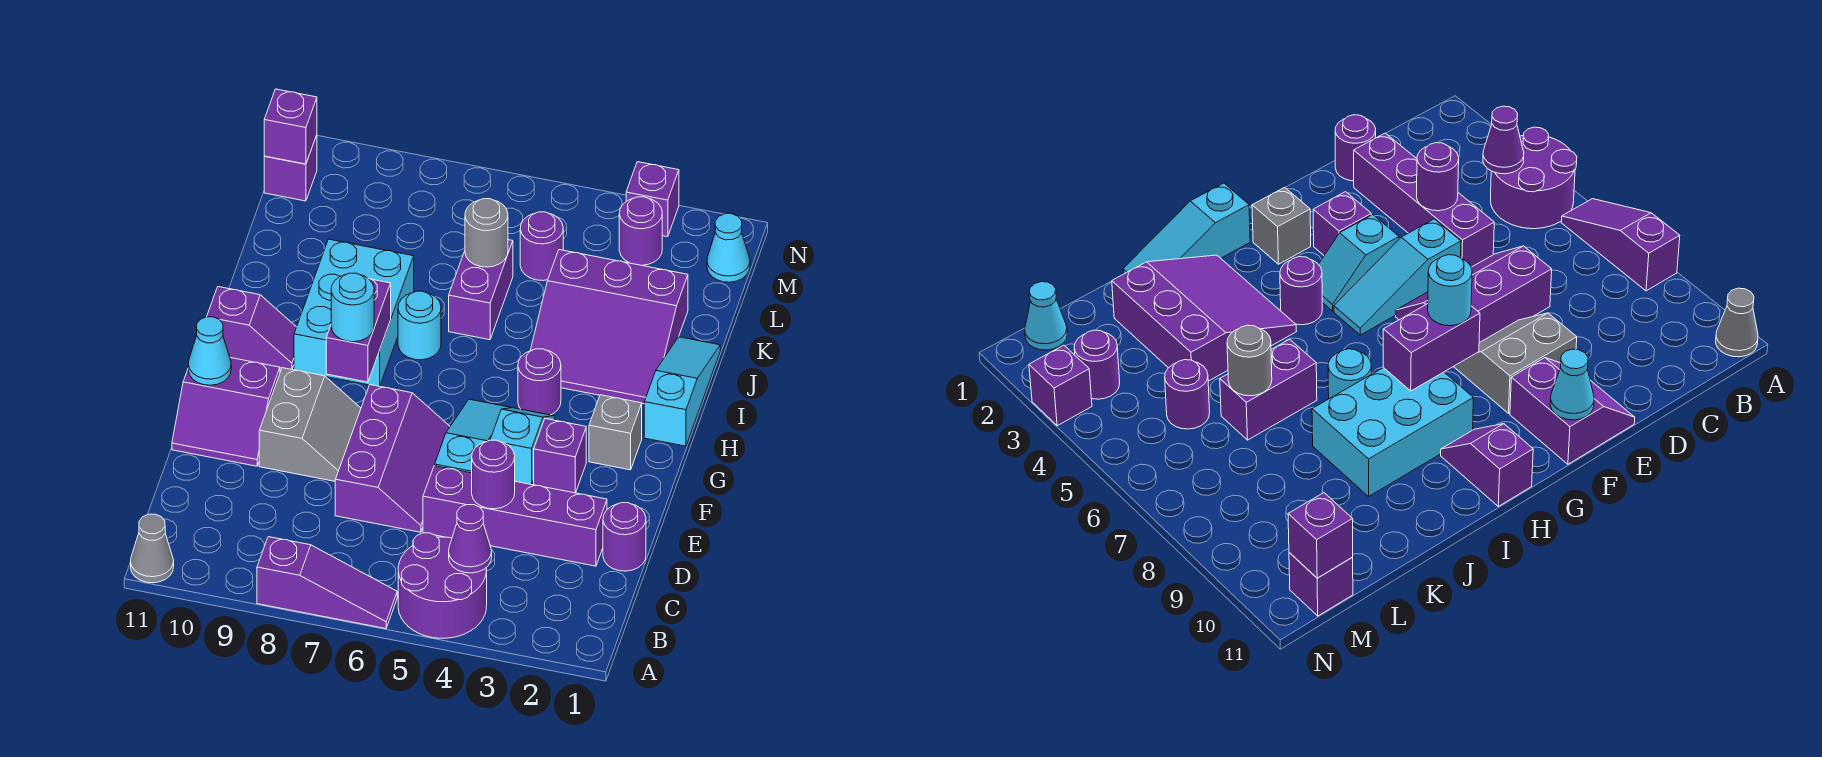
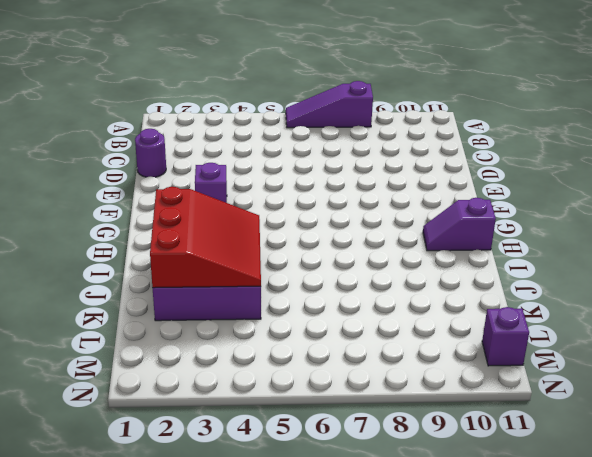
red 3x3 slope [150,187,261,288] -> none
none -> purple 2x2 round brick [398,533,487,638]
none -> grey 1x1 cone [131,514,174,583]
none -> purple 1x4 brick [423,466,607,566]
none -> purple 2x3 slope [335,385,450,532]

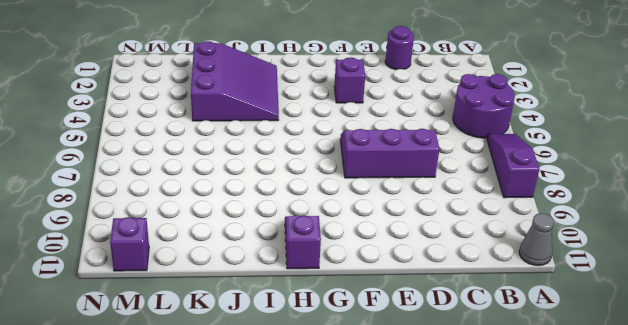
none -> purple 1x4 brick [423,466,607,566]
none -> cyan 1x3 slope [435,399,510,473]
none -> grey 2x2 slope [259,368,361,481]
none -> purple 2x2 slope [172,358,280,466]

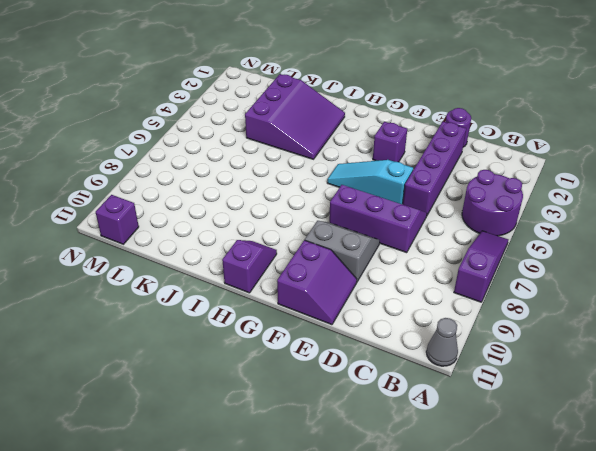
none -> cyan 1x2 slope [490,408,554,484]
none -> grey 1x1 brick [589,395,642,470]
none -> cyan 1x3 slope [644,337,720,446]
none -> purple 1x1 round brick [518,349,561,415]

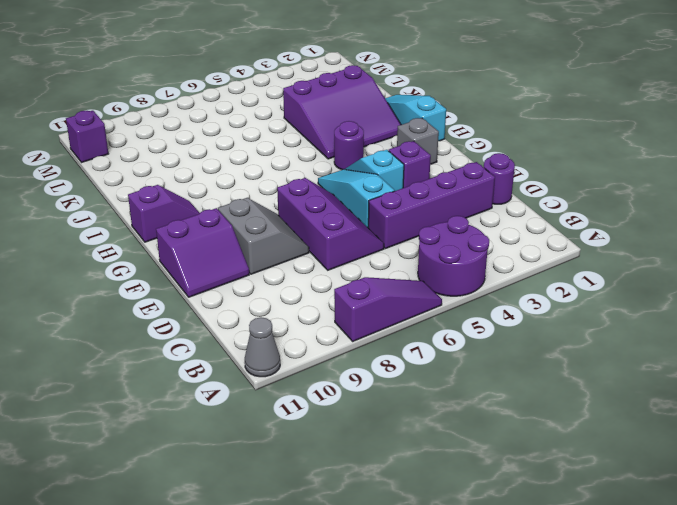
none -> cyan 2x3 brick [294,239,414,386]
none -> cyan 1x1 round brick [398,291,441,360]
none -> purple 1x2 brick [449,240,513,340]
none -> purple 1x1 round brick [520,212,563,281]

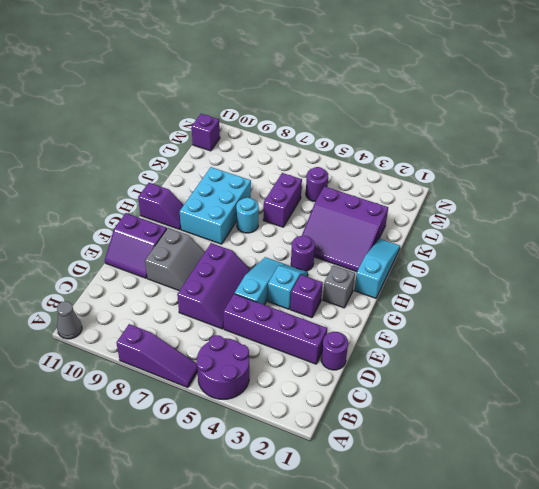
none -> cyan 1x1 cone [707,214,750,282]
none -> purple 1x1 round brick [619,197,662,265]
none -> purple 1x1 brick [626,162,679,237]
none -> purple 1x1 cone [449,505,492,573]

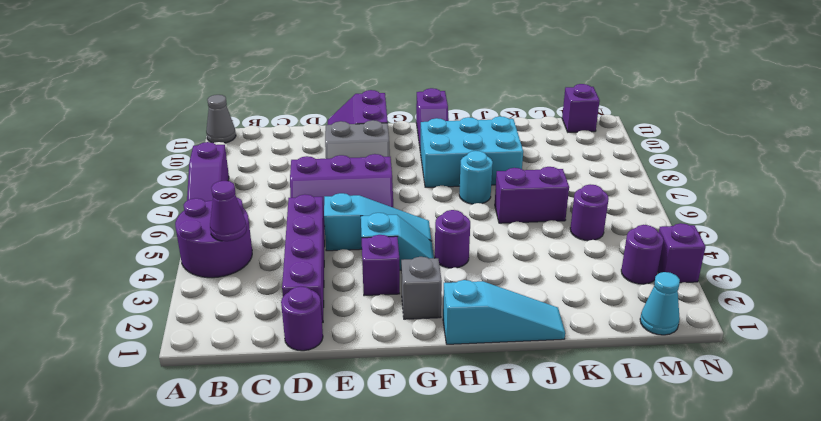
none -> purple 3x3 slope [530,250,688,404]
none -> purple 1x1 round brick [472,440,515,509]
none -> cyan 1x1 cone [188,317,231,385]
none -> purple 1x2 brick [326,279,391,382]

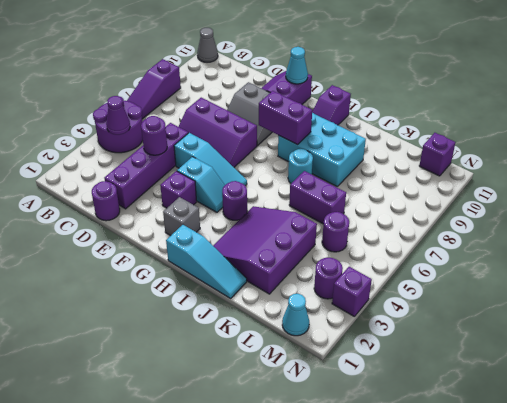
none -> grey 1x1 round brick [465,199,508,267]
none -> purple 1x1 brick [264,89,317,164]
none -> cyan 1x1 round brick [331,273,374,342]

